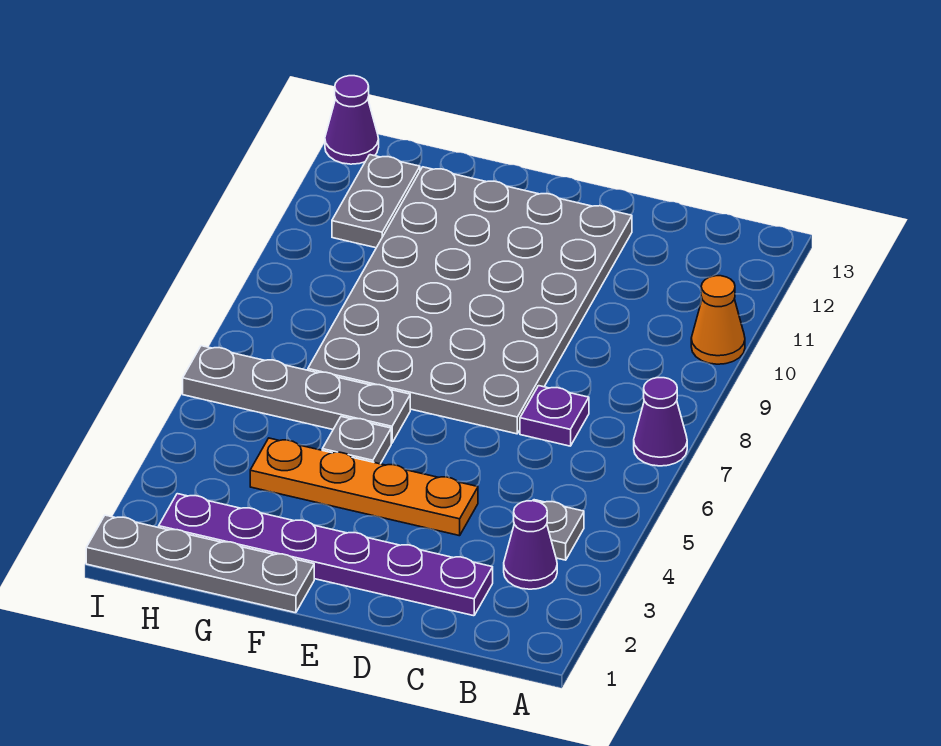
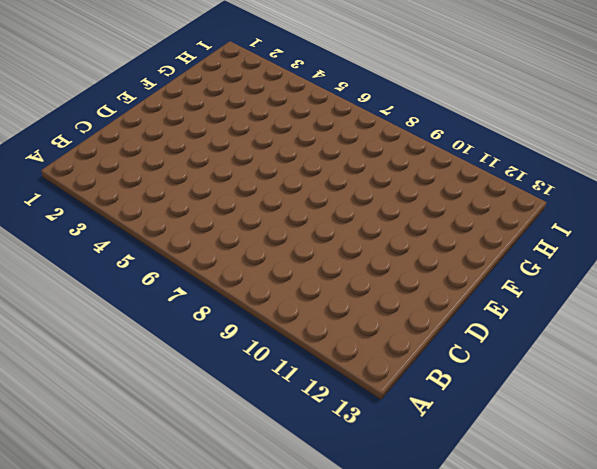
none -> purple 1x1 cone [634,378,687,466]
none -> orange 1x1 cone [691,276,745,364]
none -> purple 1x1 cone [504,501,557,589]

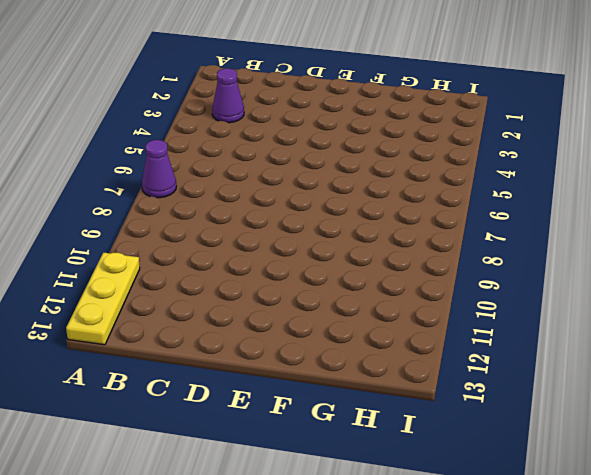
yellow 1x3 plate [66,253,140,345] -> none
none -> orange 1x1 cone [691,276,745,364]
none -> grey 1x1 plate [533,500,584,560]
none -> purple 1x6 plate [159,494,493,616]

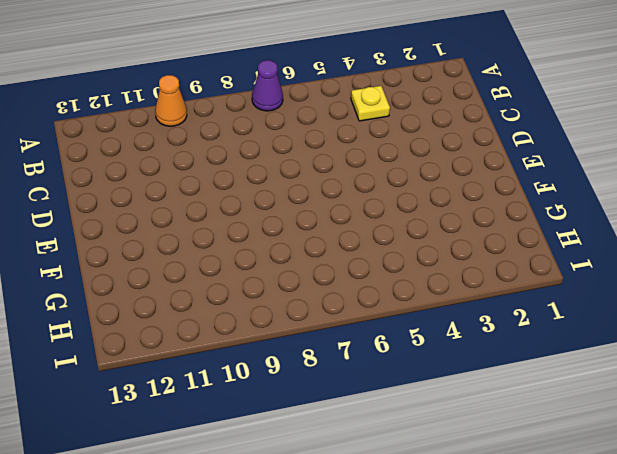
yellow 1x1 plate [351,86,390,121] -> grey 1x1 plate [533,500,584,560]
none -> purple 1x1 cone [504,501,557,589]
none -> purple 1x6 plate [159,494,493,616]
none -> purple 1x1 plate [520,386,589,446]

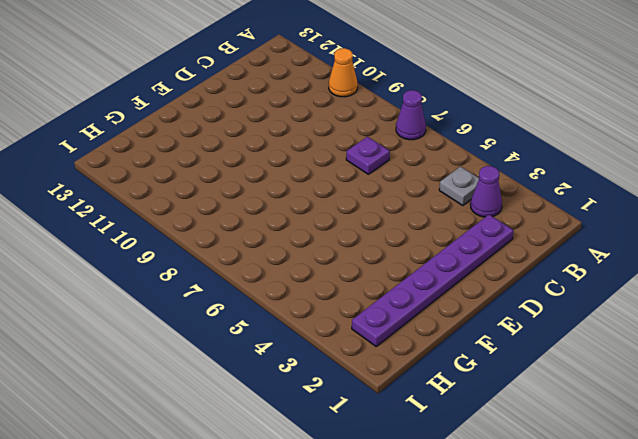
none -> orange 1x4 plate [250,438,478,536]
none -> grey 4x6 plate [308,167,632,434]
none -> grey 1x4 plate [86,515,314,613]

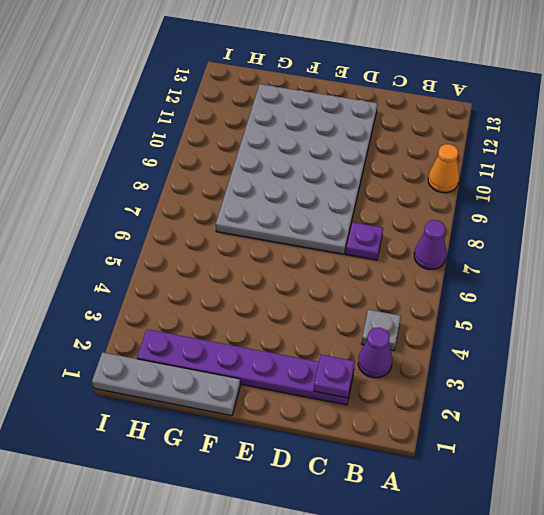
purple 1x1 plate [314,355,355,398] -> none
none -> orange 1x4 plate [250,438,478,536]
none -> grey 1x1 plate [322,417,391,464]
none -> grey 1x4 plate [183,346,410,443]

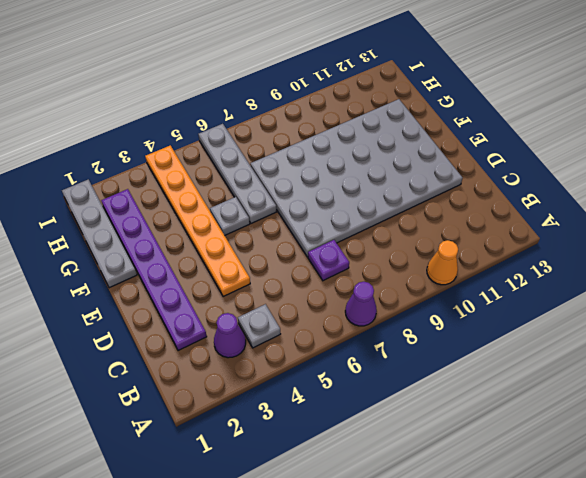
orange 1x6 plate [145,145,250,297] -> orange 1x4 plate [250,438,478,536]
none -> grey 1x2 plate [332,155,420,248]
none -> purple 1x1 cone [325,76,379,164]

